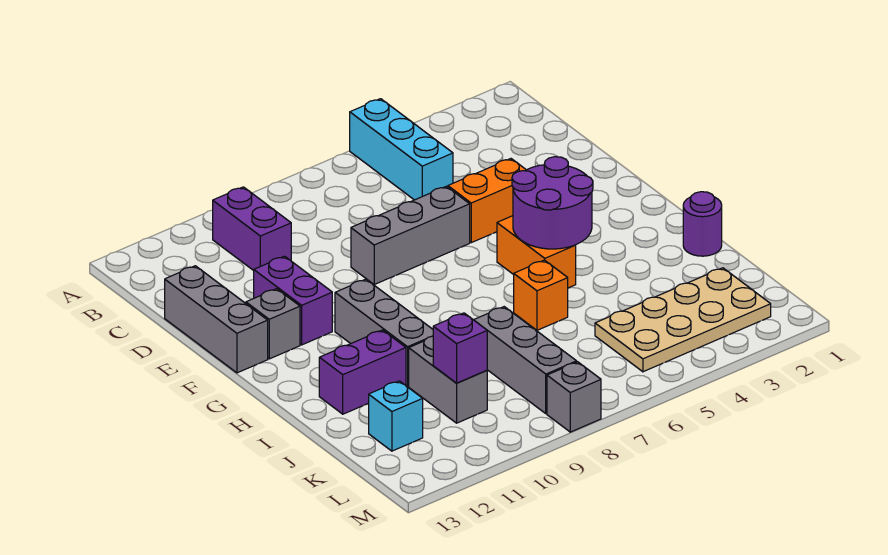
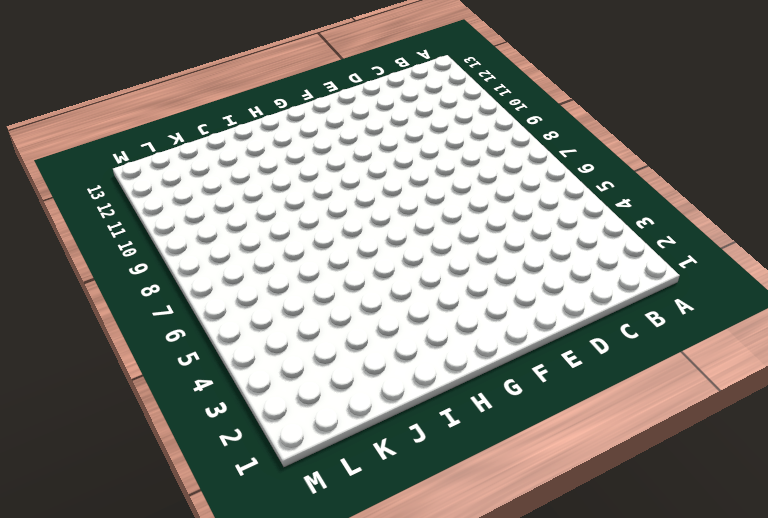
none -> cyan 1x3 brick [350,99,453,200]
none -> purple 1x2 brick [213,187,291,271]
none -> grey 1x3 brick [165,266,268,373]

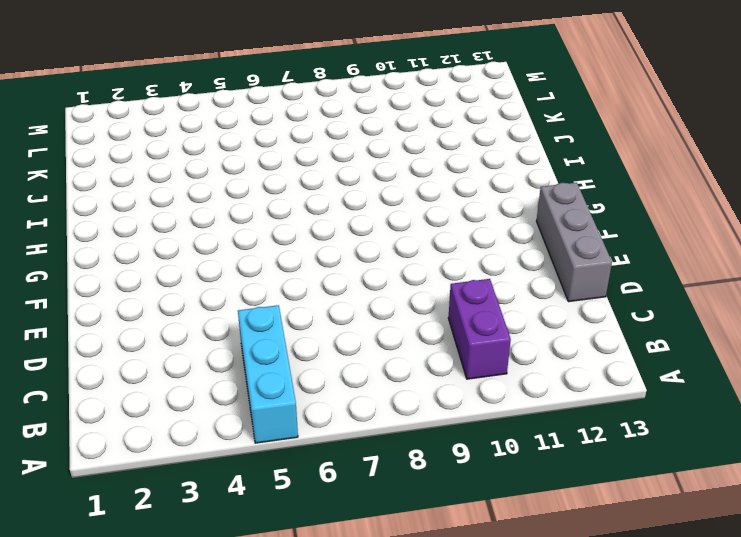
none -> orange 1x2 brick [448,159,526,243]
none -> grey 1x3 brick [351,186,470,284]
none -> purple 1x2 brick [254,256,332,345]

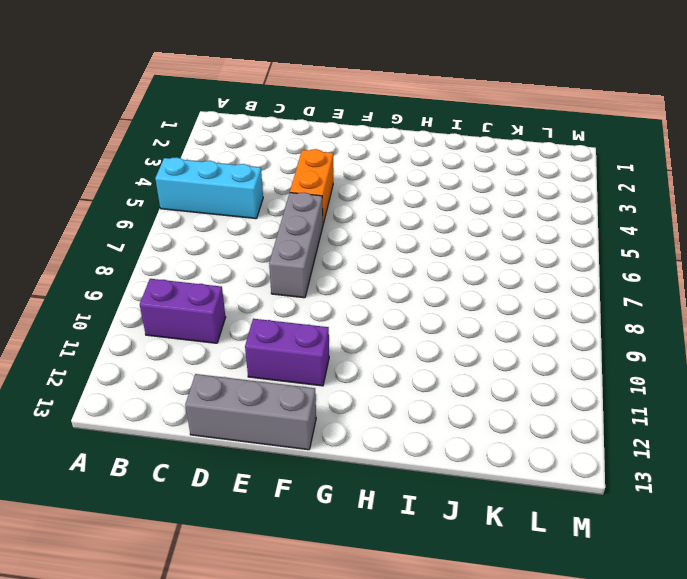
none -> grey 1x1 brick [246,289,300,359]
none -> orange 1x2 brick [497,216,576,288]
none -> grey 1x3 brick [335,279,433,386]

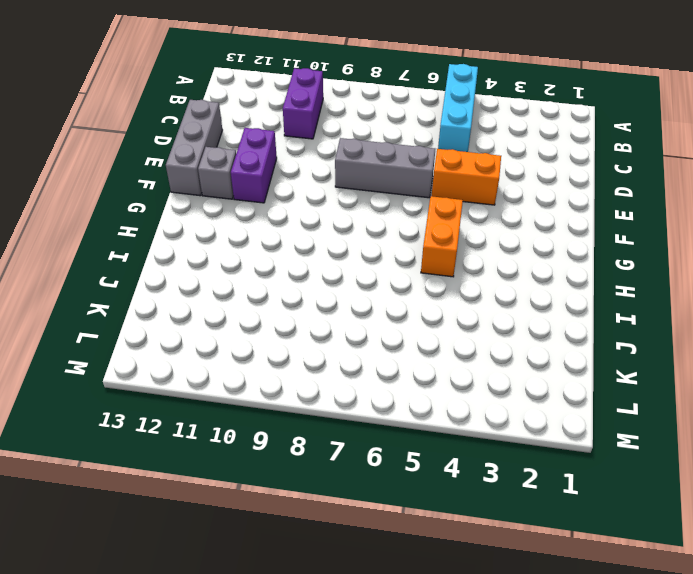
none -> grey 1x3 brick [335,279,433,386]
none -> purple 1x1 round brick [683,192,722,256]
none -> orange 1x1 brick [514,260,568,330]

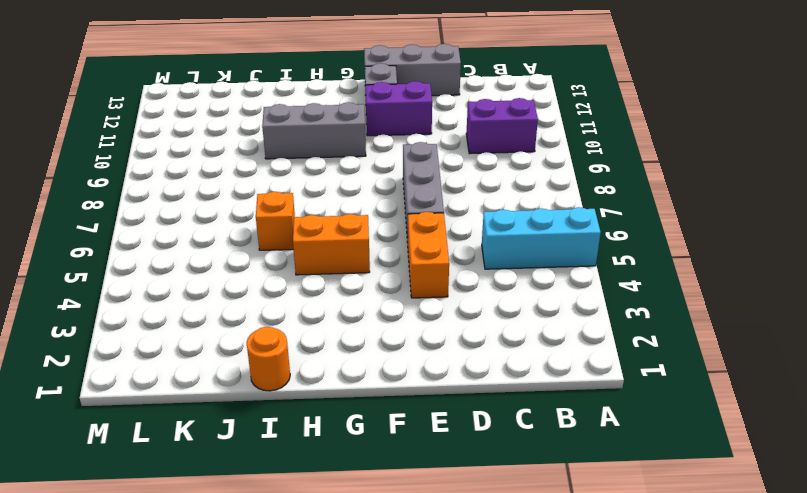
orange 1x1 round brick [247,327,290,391] -> purple 1x1 round brick [683,192,722,256]
none -> purple 1x2 brick [319,330,406,414]
none -> grey 1x3 brick [474,307,577,414]
none -> grey 1x2 brick [409,336,487,423]

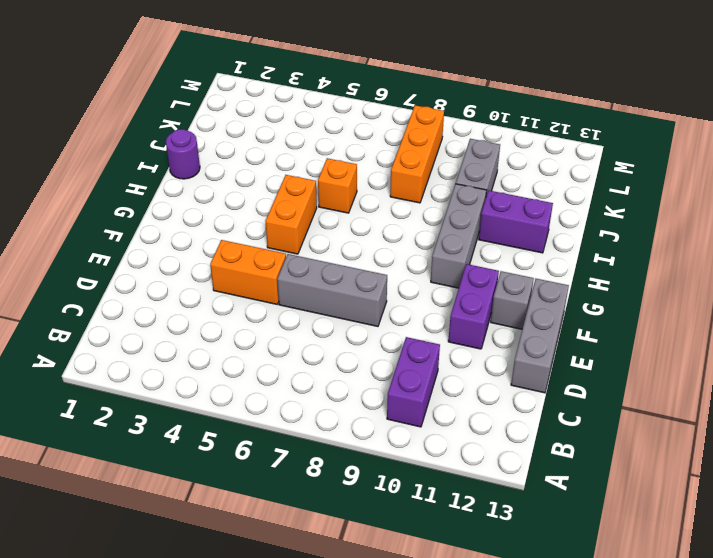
orange 1x3 brick [390,105,444,203] -> grey 1x3 brick [474,307,577,414]
none -> cyan 1x3 brick [350,99,453,200]
none -> tan 2x4 plate [595,268,771,372]
none -> cyan 1x1 brick [369,381,423,451]

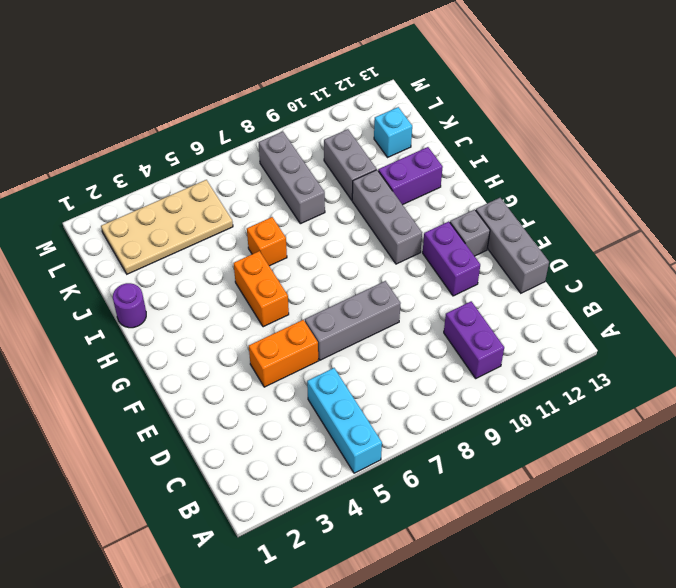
none -> grey 1x1 brick [547,362,601,432]
none -> purple 2x2 round brick [512,157,593,249]
none -> purple 1x1 brick [433,313,487,383]

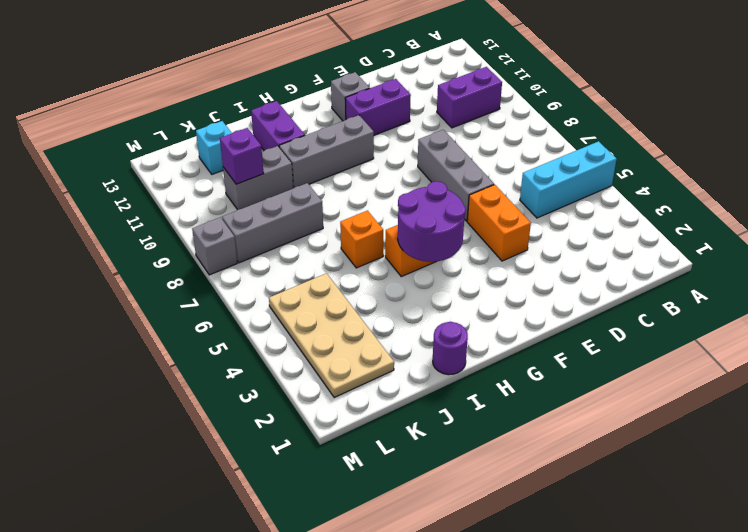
none -> grey 1x3 brick [165,266,268,373]

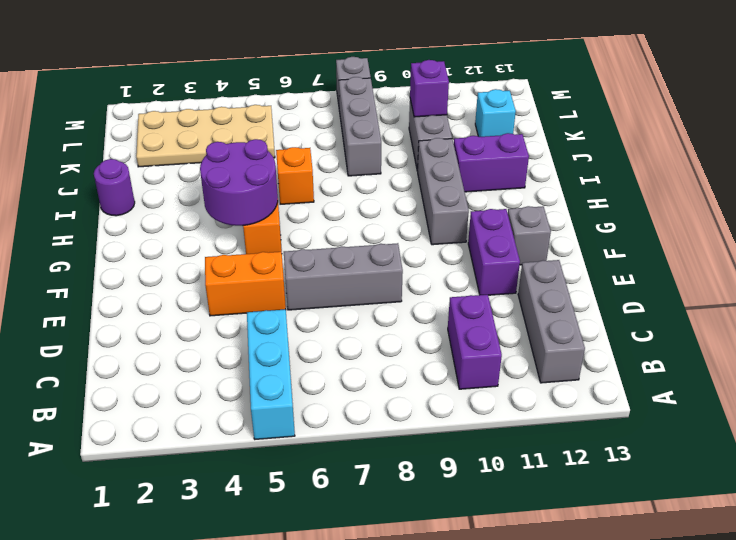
grey 1x3 brick [518,260,585,383] -> grey 1x3 brick moved to [165,266,268,373]

